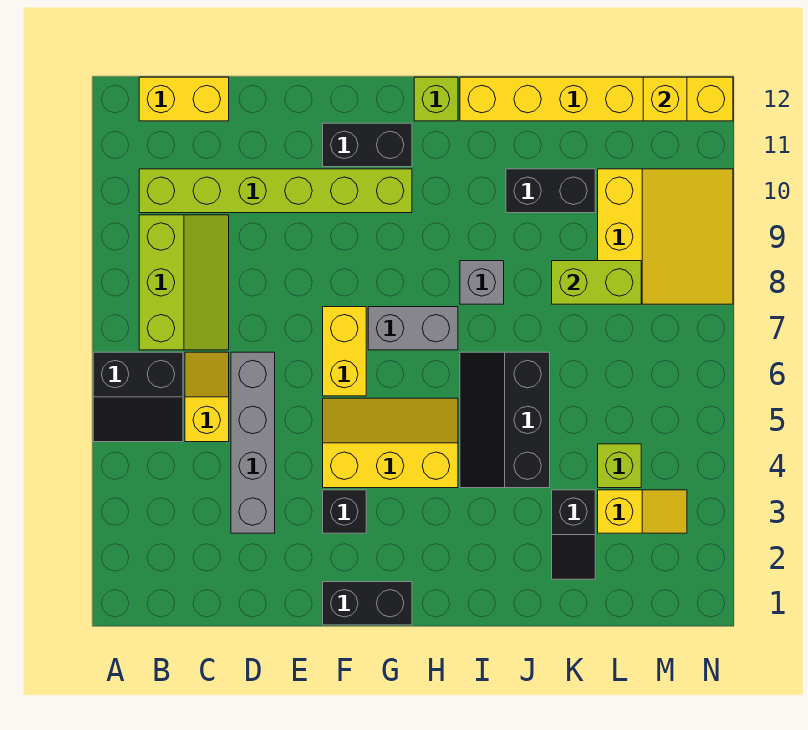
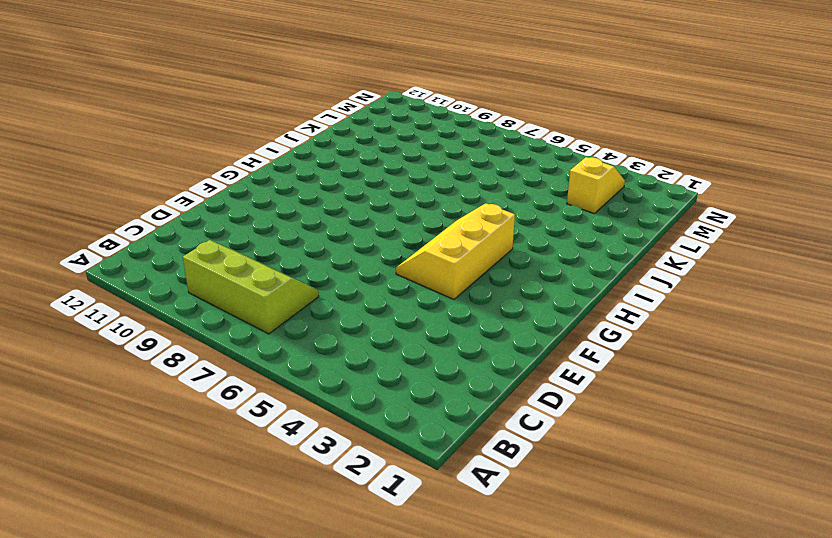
none -> black 2x2 slope [93,352,183,442]
none -> lime 1x6 brick [139,169,412,213]
none -> yellow 1x2 brick [139,77,229,121]

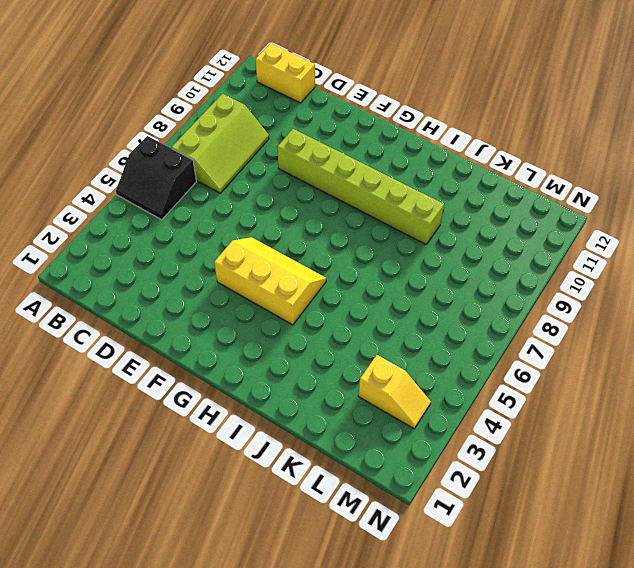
lime 1x6 brick [277,129,444,244] -> lime 1x6 brick moved to [139,169,412,213]
none -> yellow 1x2 slope [185,352,229,442]
none -> grey 1x4 brick [231,352,275,533]
none -> black 1x2 brick [323,582,412,625]

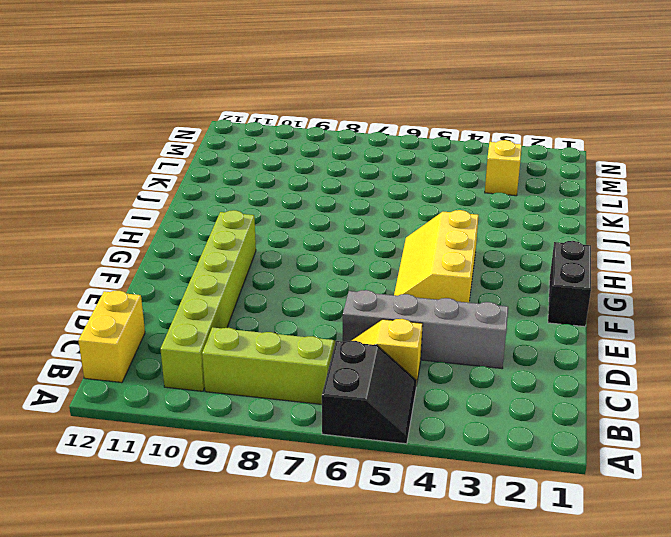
none -> black 1x1 brick [323,490,366,533]
none -> yellow 1x2 brick [323,307,366,396]
none -> black 1x2 brick [323,123,412,167]

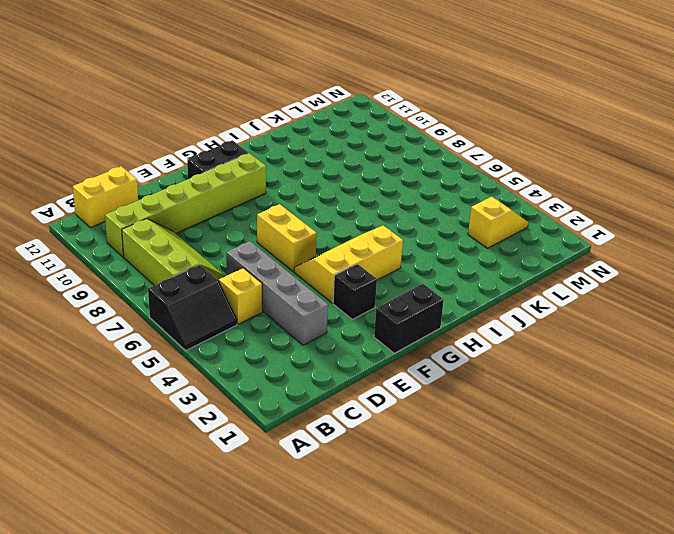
none -> grey 1x2 brick [368,307,458,350]
none -> lime 1x1 brick [414,77,458,121]
none -> black 2x3 slope [460,352,550,488]

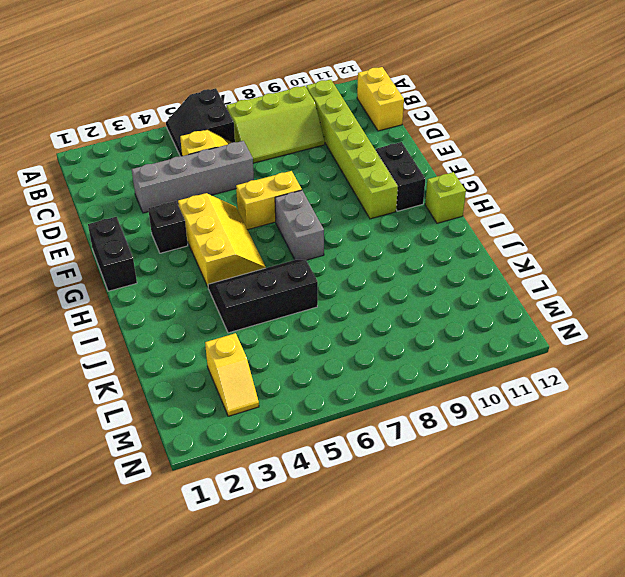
none -> grey 1x1 brick [460,261,504,304]
none -> yellow 1x6 brick [460,77,733,121]
none -> black 1x2 brick [506,169,595,213]

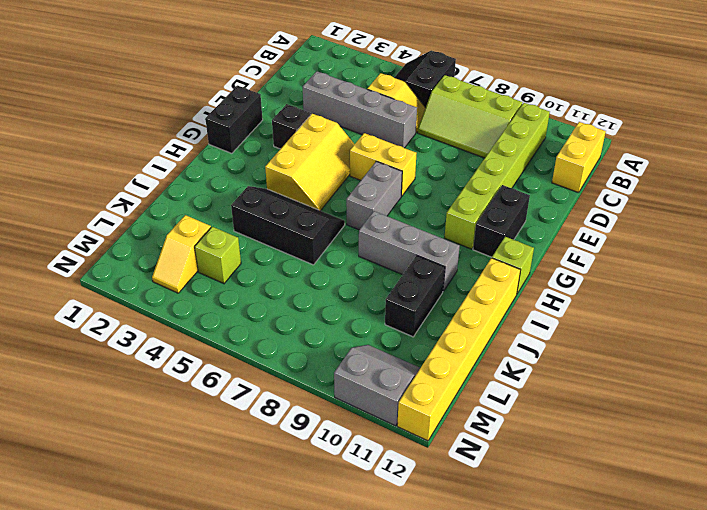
grey 1x3 brick [359,211,460,291] -> grey 1x1 brick [460,261,504,304]
grey 2x2 slope [334,345,420,426] -> yellow 3x3 slope [598,169,733,304]
none -> black 1x2 slope [552,490,595,579]
none -> lime 1x2 brick [552,261,641,304]
none -> yellow 1x1 brick [643,77,687,121]

